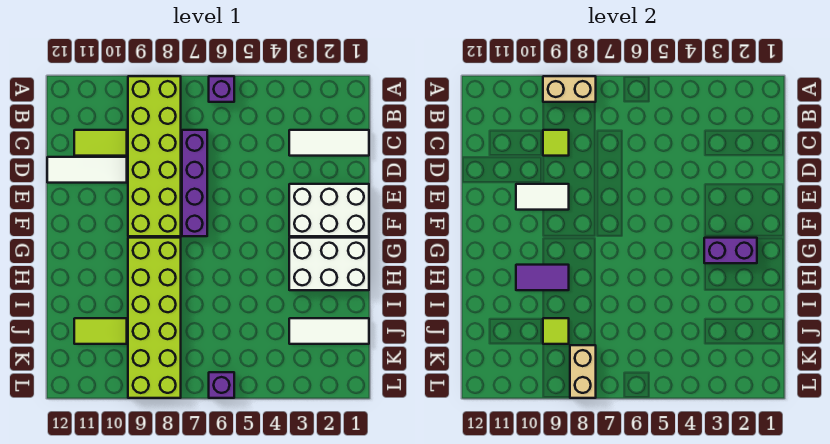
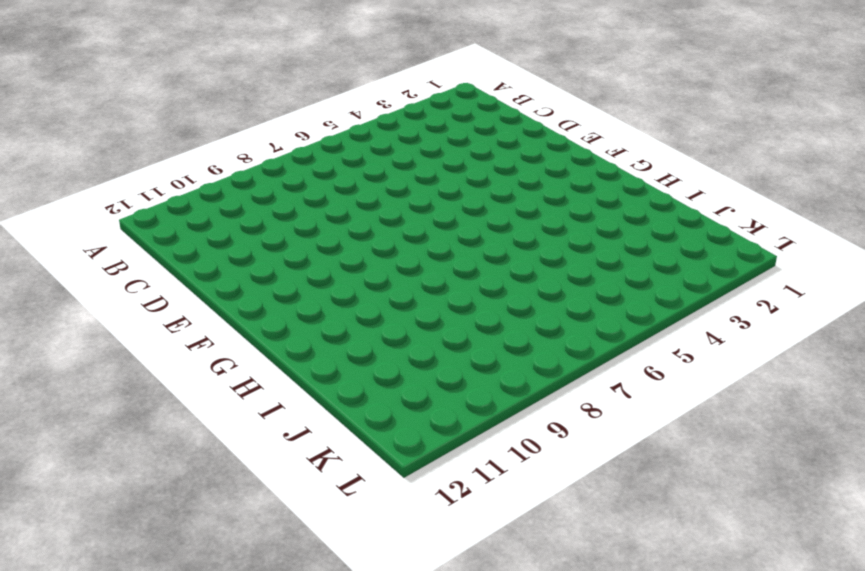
none -> purple 1x1 brick [209,76,234,102]
none -> lime 2x6 brick [128,76,181,236]
none -> white 1x3 tile [289,130,369,156]

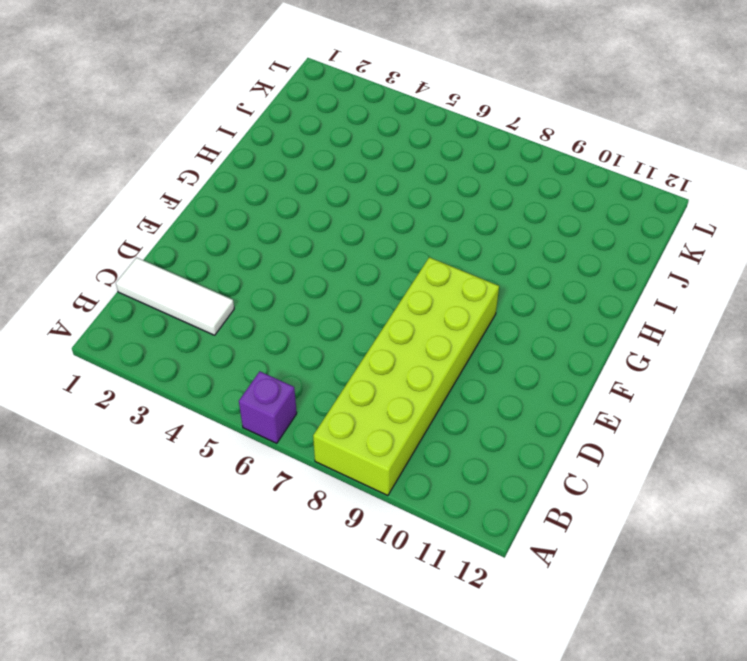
none -> purple 1x4 brick [182,130,207,236]
none -> lime 1x2 tile [74,130,127,156]
none -> white 1x3 tile [47,157,127,183]

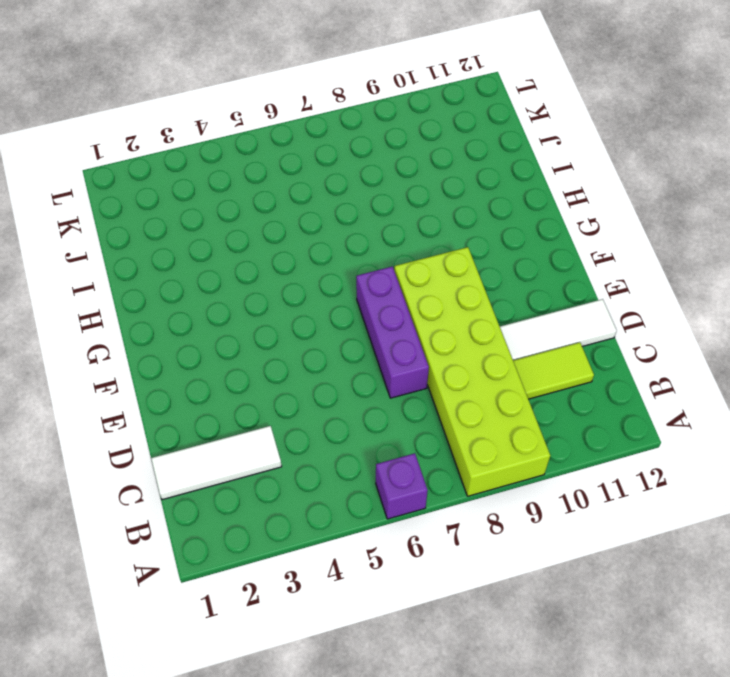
purple 1x3 brick [356,266,429,398] -> purple 1x4 brick [182,130,207,236]
none -> white 2x3 brick [289,184,369,236]
none -> white 2x3 brick [289,238,369,290]
none -> lime 2x6 brick [128,238,181,398]

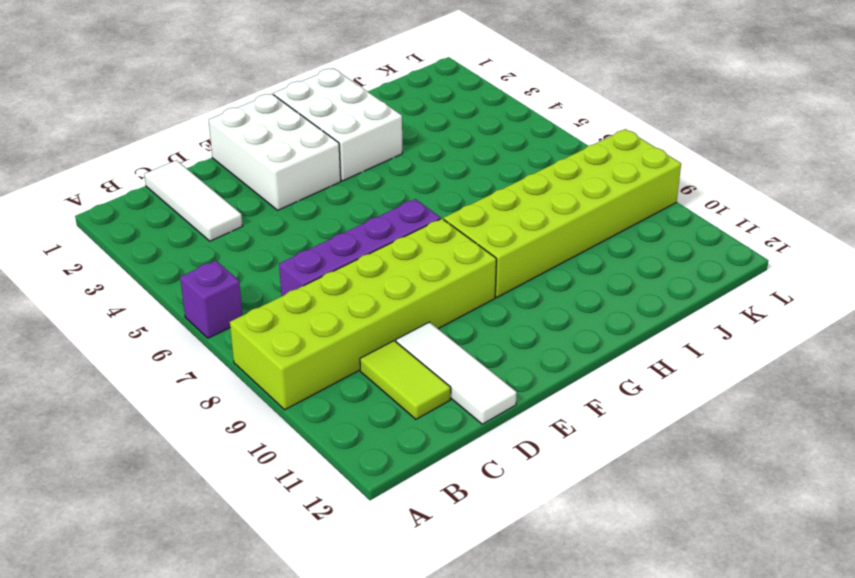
none -> white 1x3 tile [289,318,369,344]
none -> lime 1x2 tile [74,318,127,344]
none -> purple 1x1 brick [209,372,234,398]

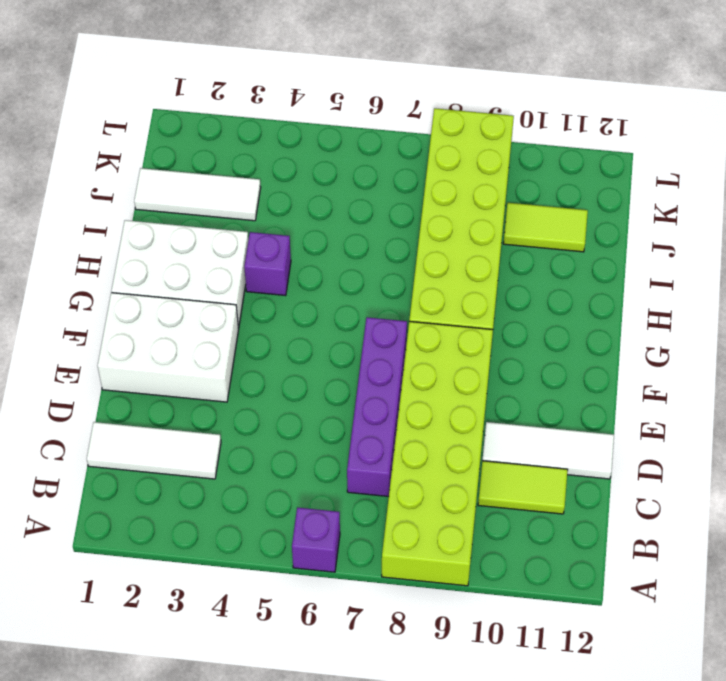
purple 1x1 brick [244,232,291,296] -> purple 1x1 brick moved to [209,372,234,398]
none -> tan 1x2 brick [543,76,596,102]
none -> lime 1x1 tile [543,130,569,156]
none -> white 1x2 tile [516,184,569,210]

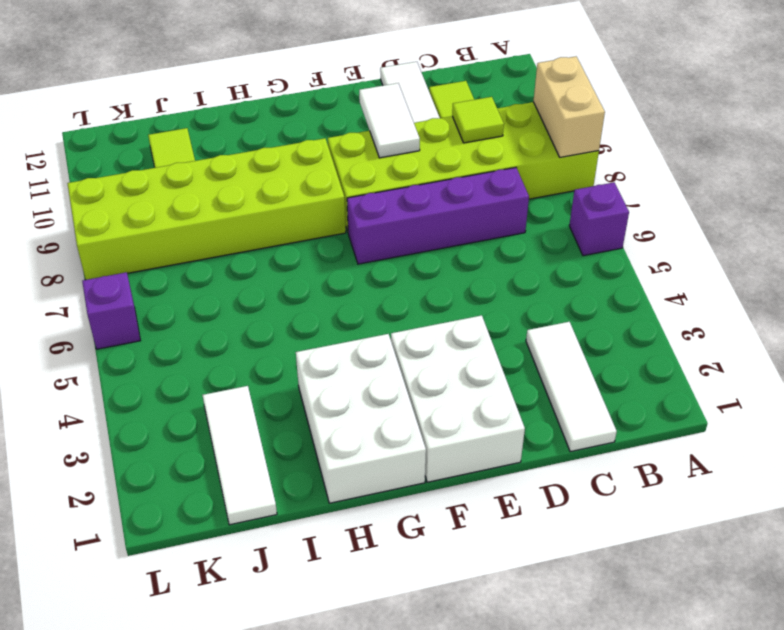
none -> purple 1x2 brick [704,238,757,263]
none -> purple 1x2 tile [516,265,569,290]
none -> lime 1x1 tile [543,318,569,344]

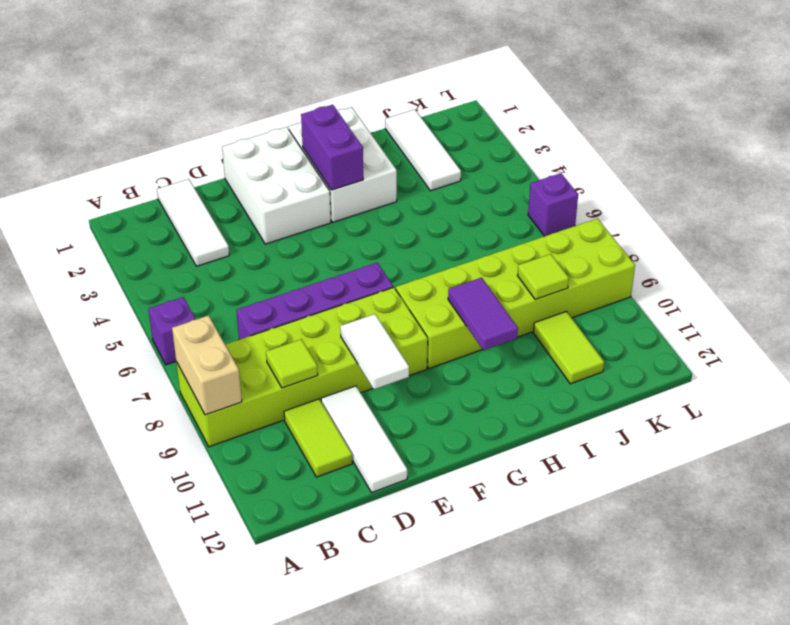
none -> tan 1x2 brick [570,345,596,398]

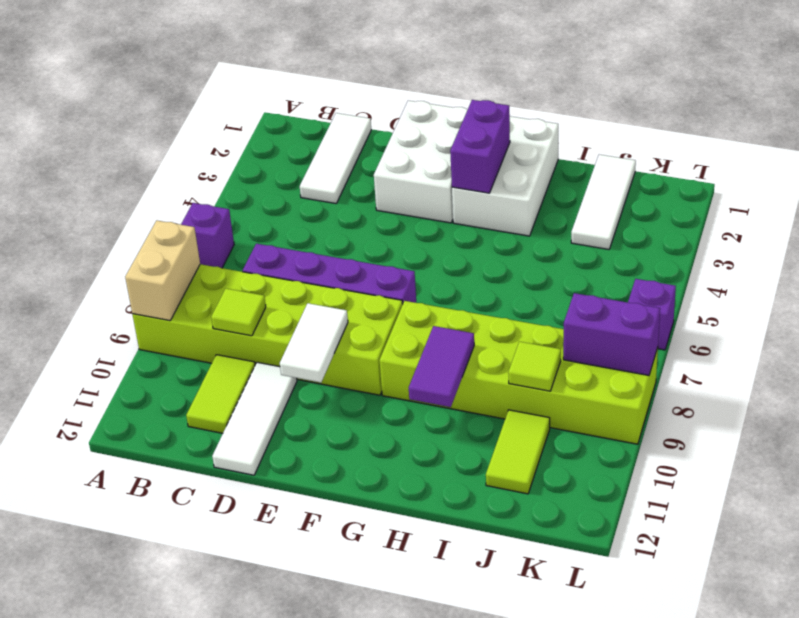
purple 1x2 brick [563,293,660,375] -> tan 1x2 brick [570,345,596,398]

